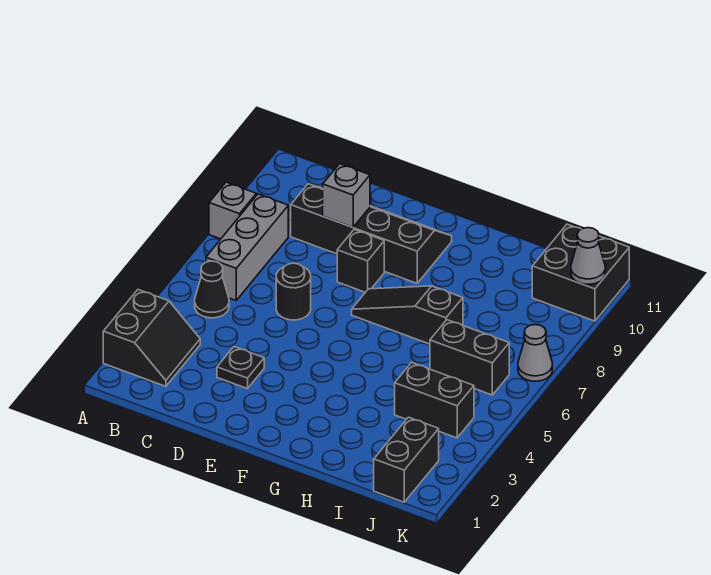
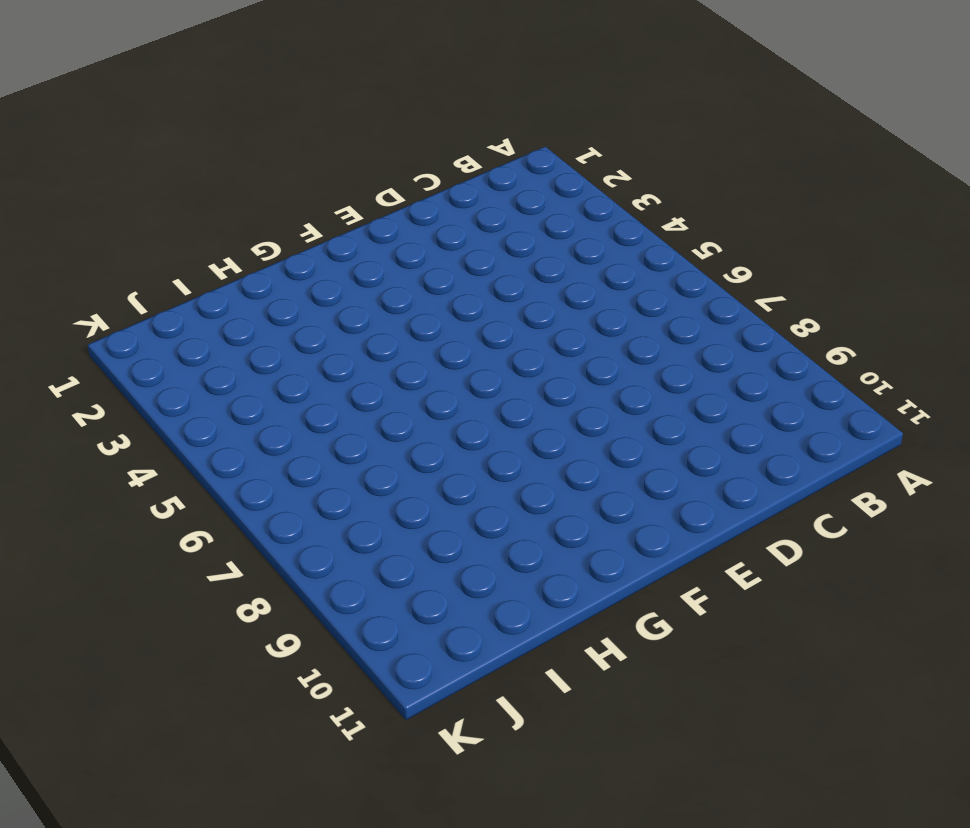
none -> black 2x2 slope [103,290,200,386]
none -> grey 1x1 brick [209,182,256,239]
none -> black 1x1 cone [195,261,229,318]

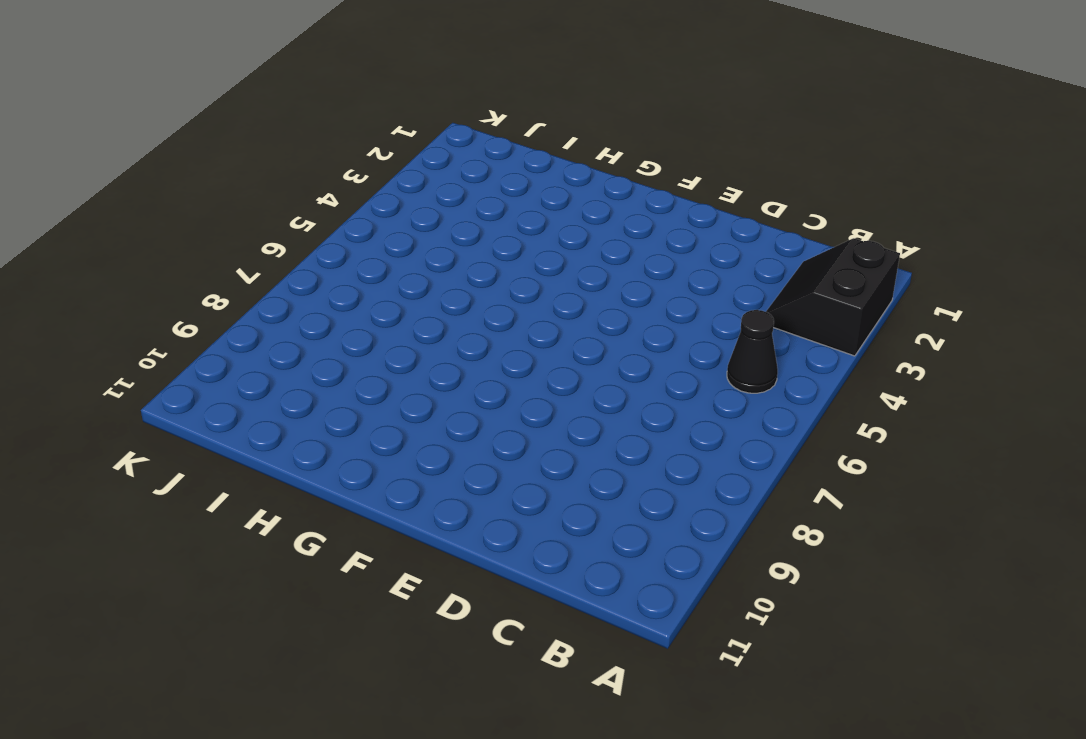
none -> grey 1x1 brick [209,182,256,239]
none -> grey 1x3 brick [206,194,288,300]
none -> black 2x4 slope [291,184,452,283]

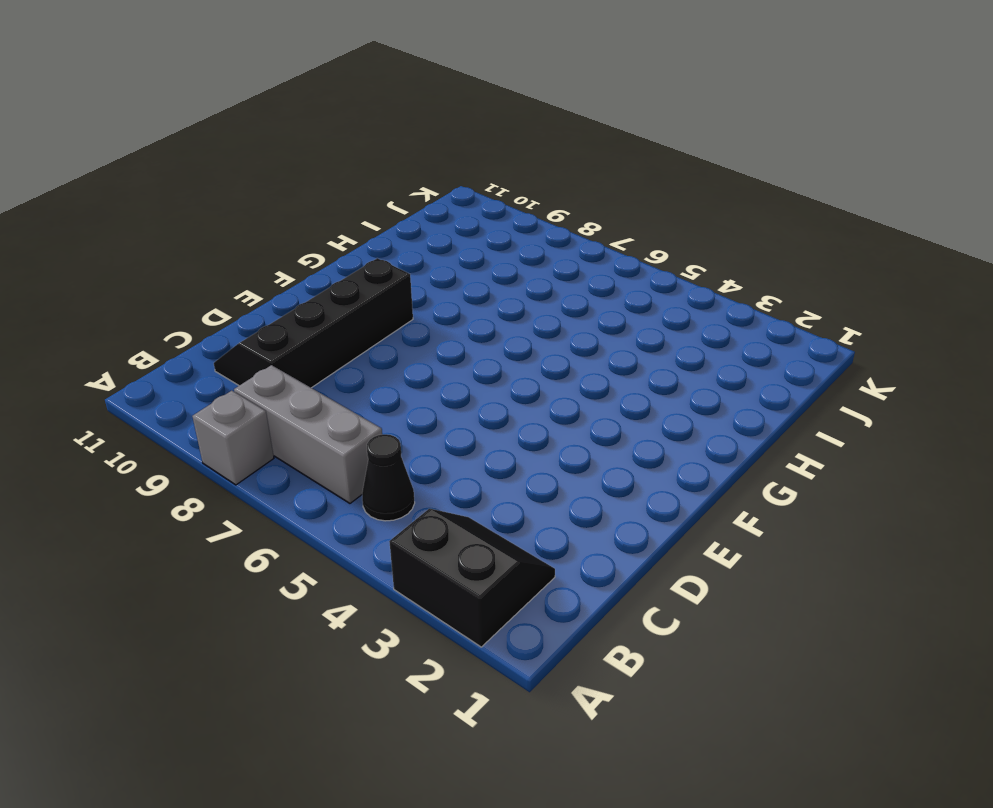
none -> black 1x1 plate [217,347,264,389]
none -> black 1x1 round brick [276,263,311,320]
none -> black 1x1 brick [337,230,384,292]

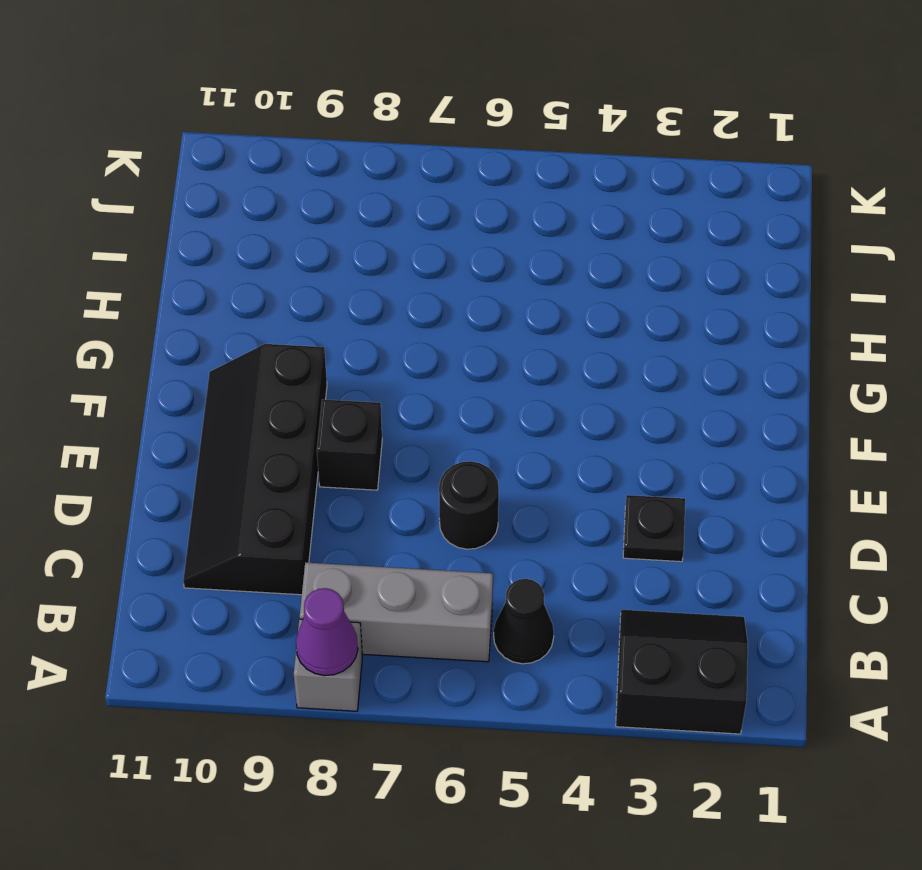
purple 1x1 cone [296,588,358,676] -> none
none -> black 1x3 slope [352,286,463,344]
none -> black 1x2 brick [395,363,474,438]
none -> black 1x2 brick [430,320,509,395]

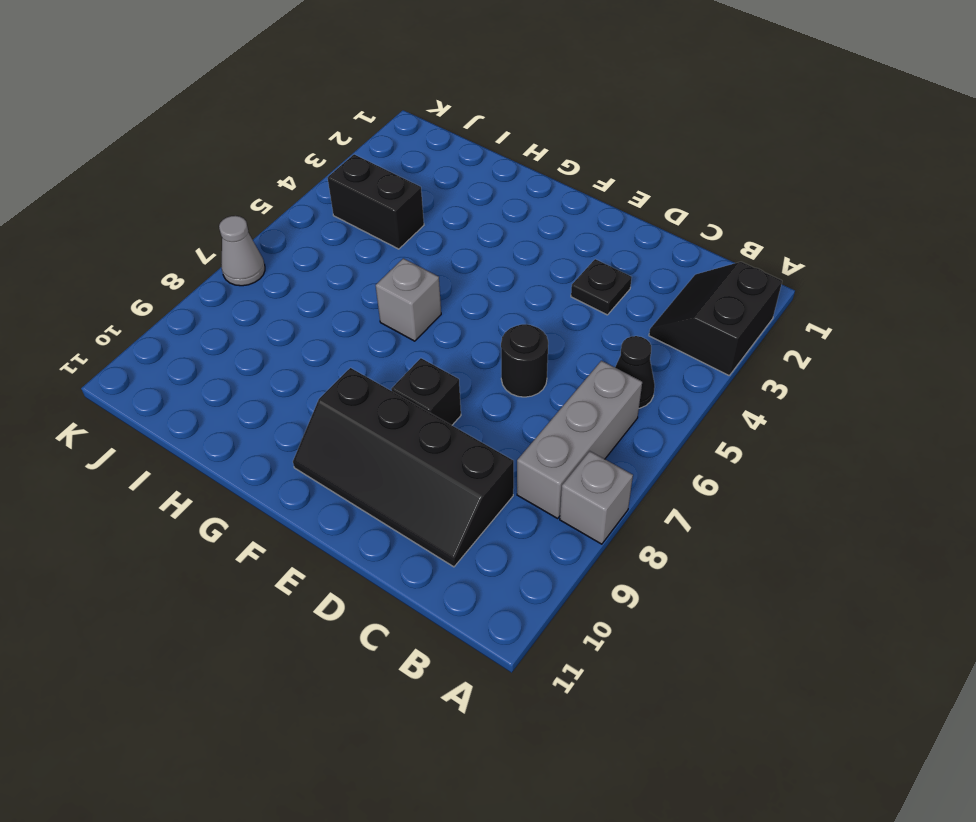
grey 1x1 brick [376,258,441,341] -> grey 1x1 brick moved to [323,164,370,227]
none -> black 1x3 slope [352,286,463,344]
none -> black 1x2 brick [430,320,509,395]
none -> black 1x2 brick [374,417,439,502]

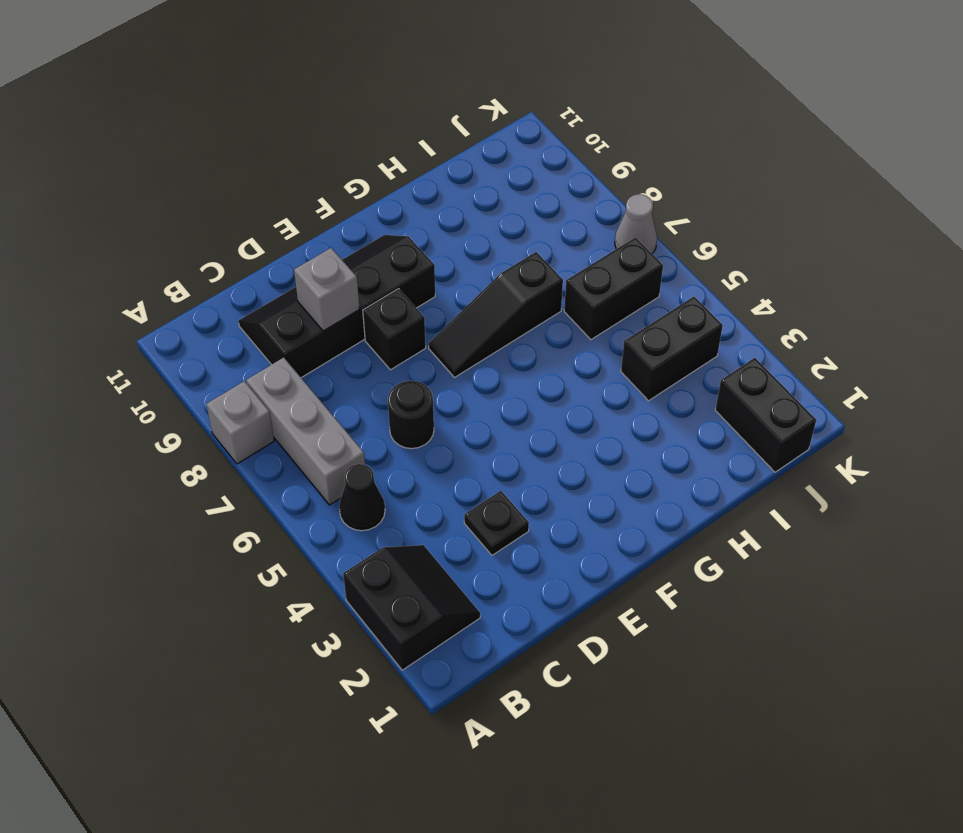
none -> black 2x2 brick [532,224,629,321]
none -> grey 1x1 cone [571,228,605,284]

